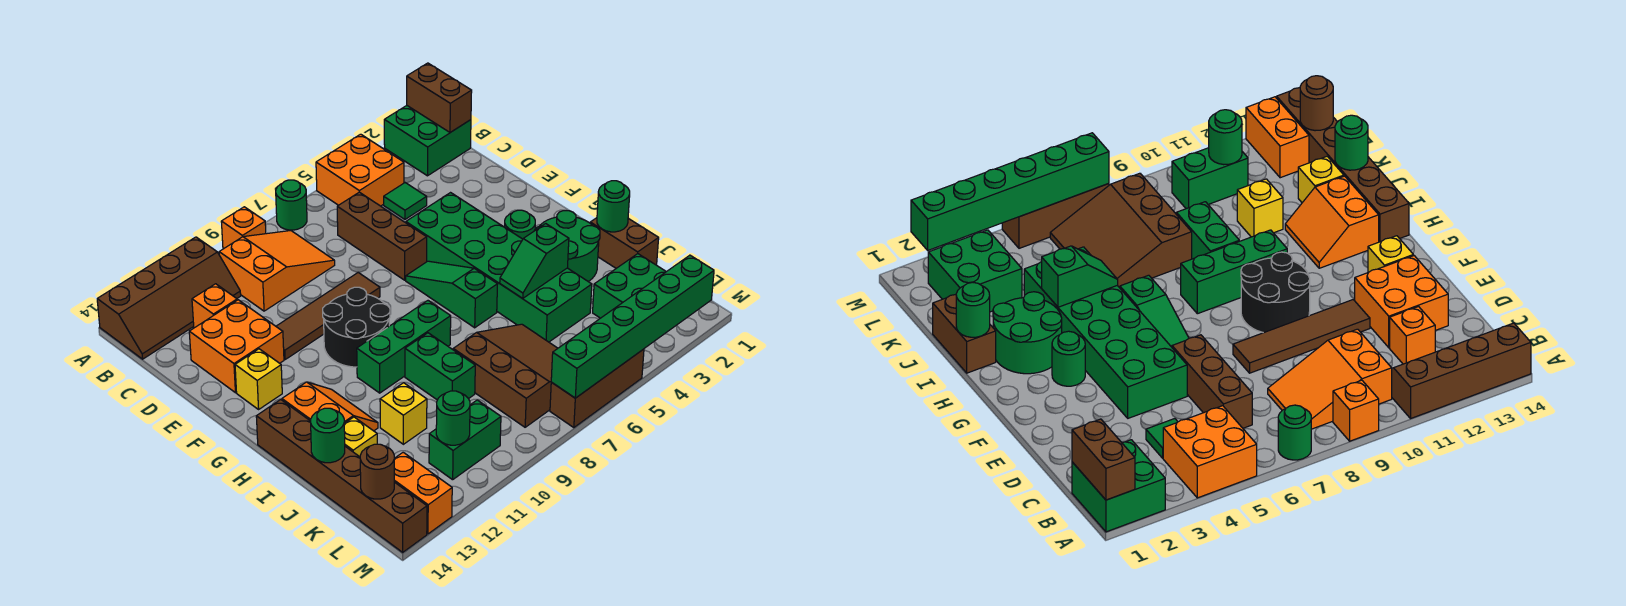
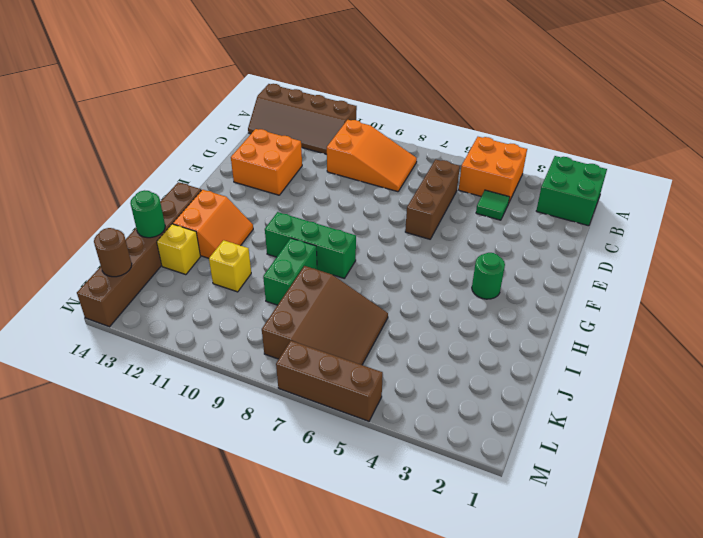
none -> green 1x1 round brick [276,180,307,230]
none -> orange 1x1 brick [221,207,266,249]
none -> orange 1x1 brick [192,284,237,328]
none -> green 2x6 brick [406,193,592,342]

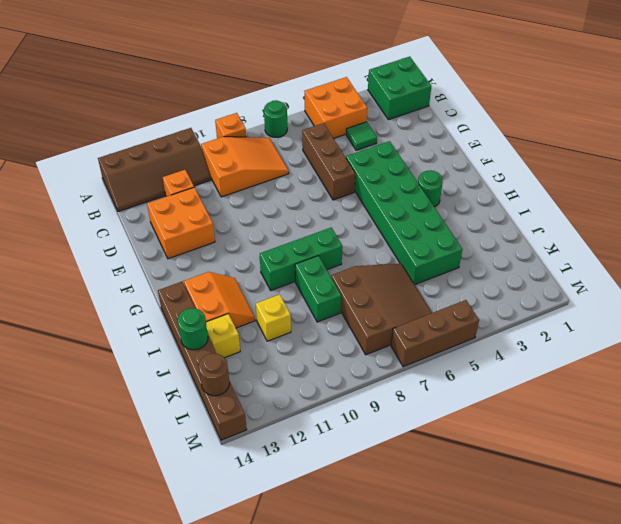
none -> brown 1x4 tile [276,273,380,360]
none -> green 1x3 slope [406,261,498,328]
none -> black 2x2 round brick [323,287,390,367]
none -> yellow 1x1 brick [235,349,282,409]

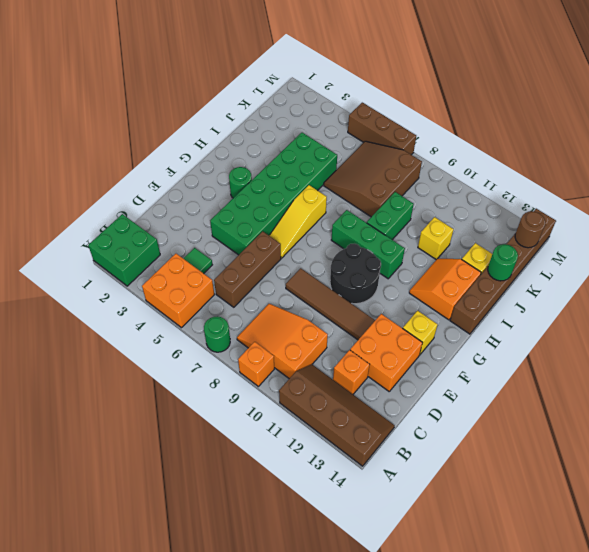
yellow 1x3 slope [269,185,327,258] -> green 1x3 slope [406,261,498,328]
none -> green 2x2 round brick [534,211,600,282]
none -> brown 1x2 brick [590,218,659,268]
none -> green 2x2 brick [593,254,666,318]
none -> green 1x2 brick [429,400,501,480]

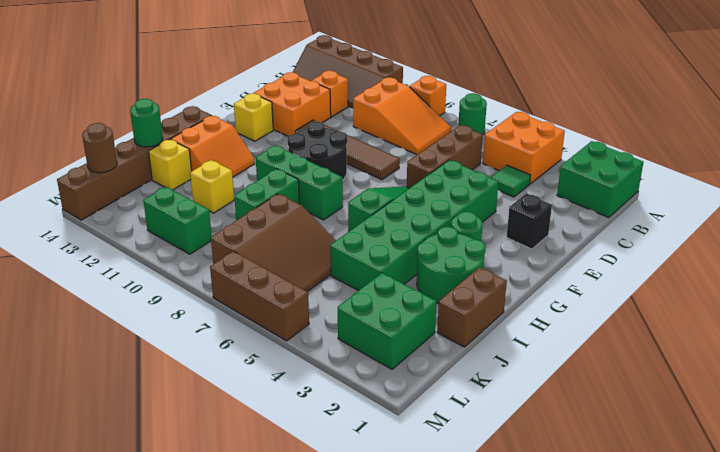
black 1x1 brick [507,193,552,249] -> none
none -> orange 1x2 brick [394,452,452,534]
none -> brown 1x2 brick [407,63,472,133]
none -> green 1x1 round brick [597,181,630,232]
none -> green 1x2 slope [500,224,569,298]

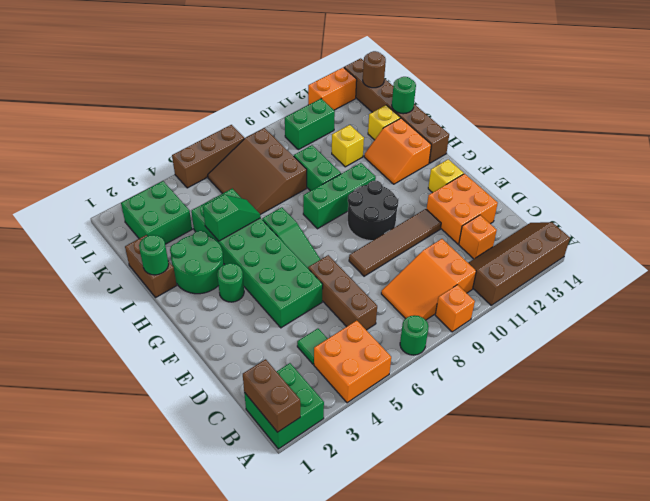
orange 1x2 brick [308,67,357,110] -> orange 1x2 brick turned to [394,452,452,534]
none -> green 1x1 round brick [436,391,470,445]
none -> green 1x6 brick [551,255,714,398]

